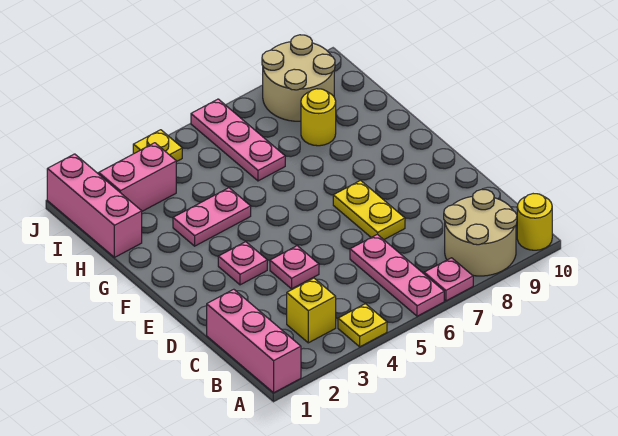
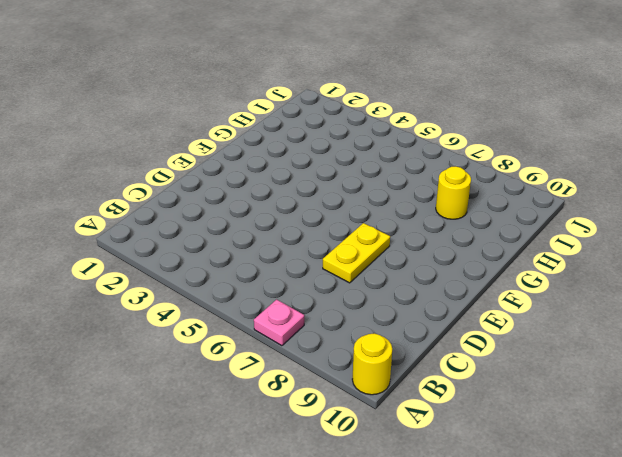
none -> pink 1x3 brick [207,289,301,393]
none -> yellow 1x1 plate [338,304,387,347]
none -> pink 1x3 plate [350,234,444,316]

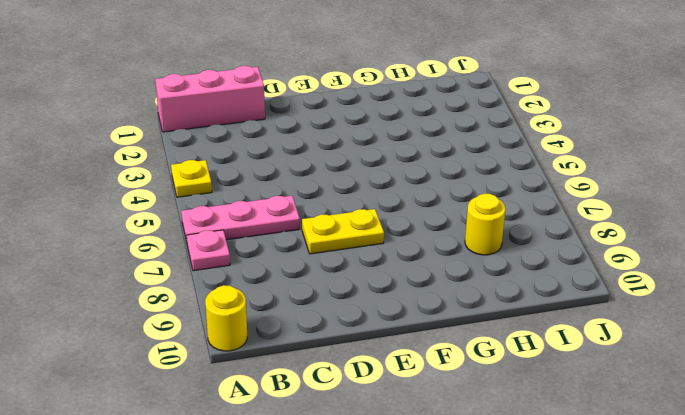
none -> tan 2x2 round brick [444,190,517,276]
none -> yellow 1x1 brick [287,278,336,343]
none -> pink 1x1 plate [270,246,319,289]

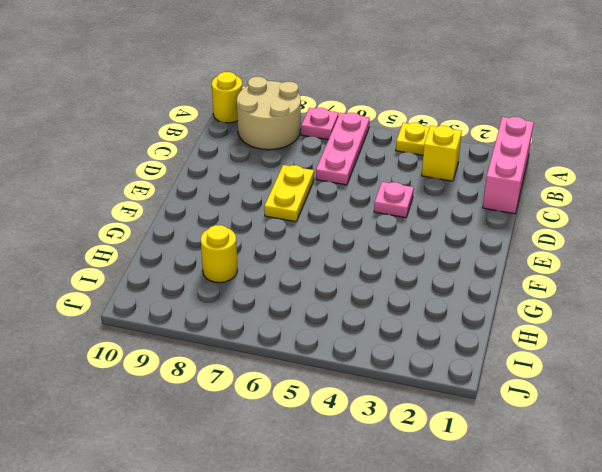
none -> pink 1x1 plate [218,242,267,285]
none -> pink 1x2 plate [173,188,251,246]
none -> pink 1x3 brick [47,154,142,257]

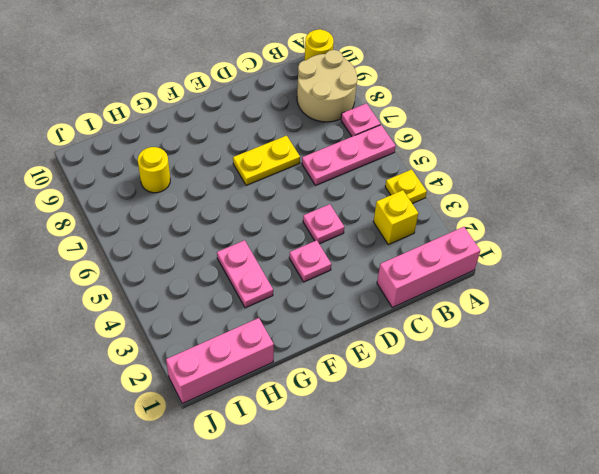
none -> pink 1x3 plate [191,99,285,181]
none -> pink 1x2 brick [99,143,176,211]
none -> tan 2x2 round brick [262,35,335,121]

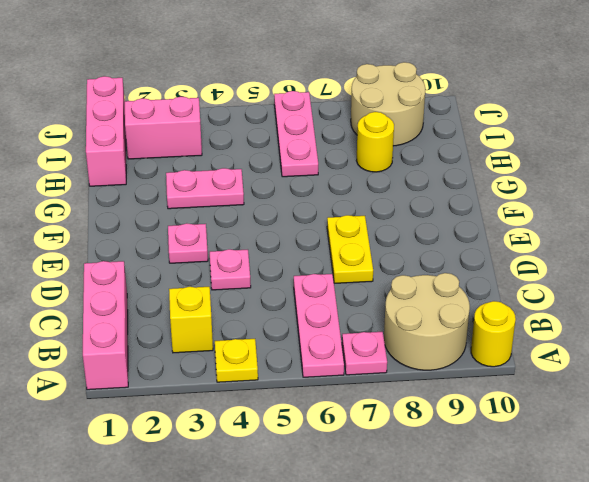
none -> yellow 1x1 plate [133,130,182,162]

